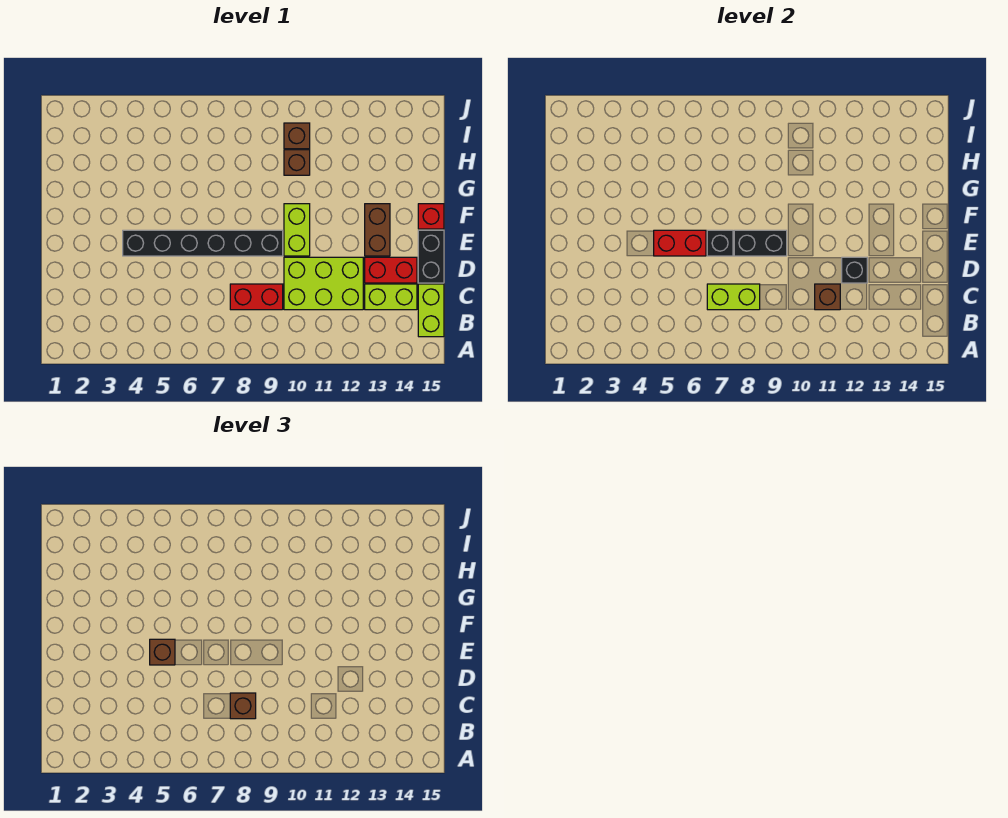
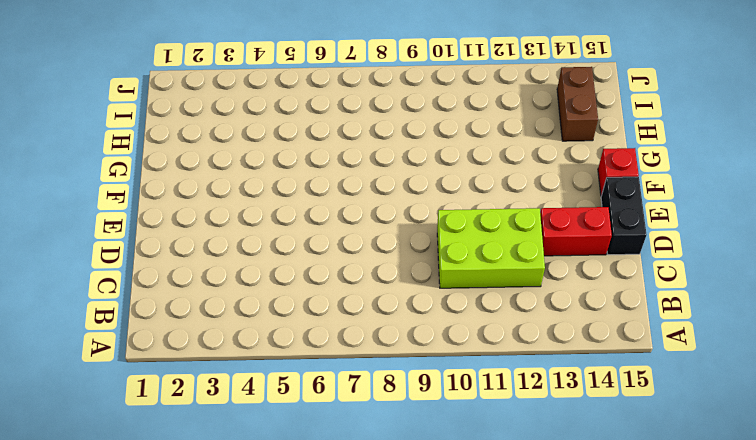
brown 1x2 brick [557,67,598,141] -> brown 1x2 brick moved to [365,204,390,256]
none -> lime 1x2 brick [418,284,444,337]
none -> red 1x2 brick [230,284,283,310]
none -> lime 1x2 brick [365,284,417,310]

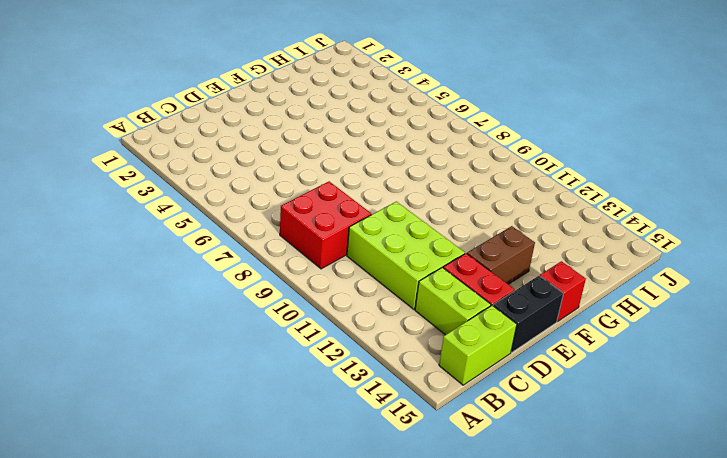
red 2x2 brick [280,181,371,269] -> red 1x2 brick [230,284,283,310]
none -> black 1x6 brick [123,230,283,256]
none -> lime 1x2 brick [284,204,310,256]
none -> brown 1x1 brick [284,150,310,175]

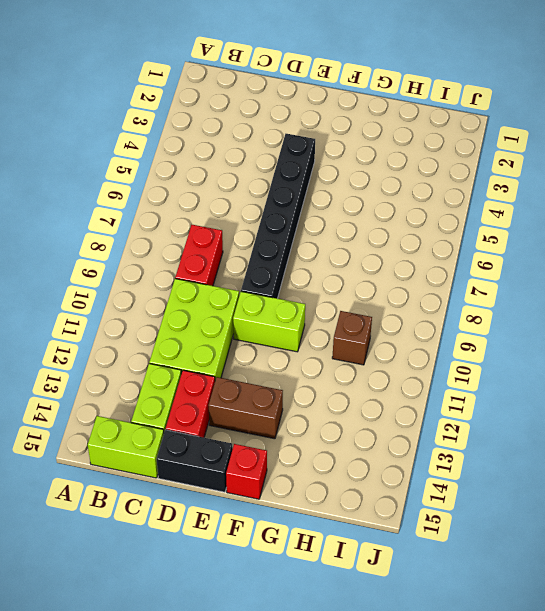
none -> brown 1x1 brick [284,123,310,149]
none -> lime 1x2 brick [707,284,760,310]
none -> brown 1x1 brick [815,284,840,310]

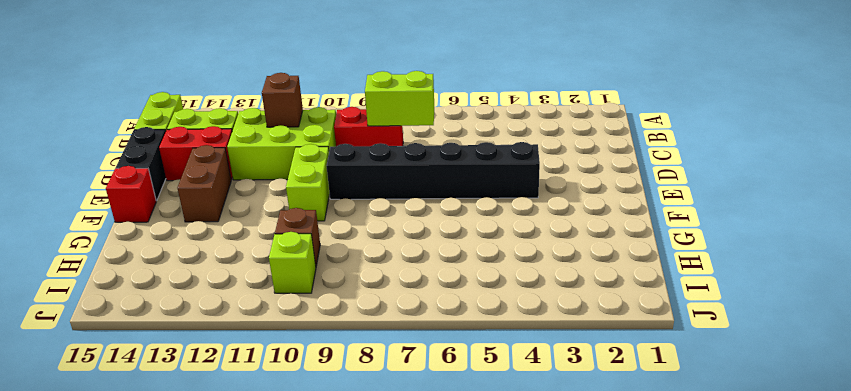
lime 1x1 brick [269,232,316,293] -> brown 1x1 brick [284,123,310,149]
none -> black 1x1 brick [842,257,867,283]
none -> red 1x2 brick [654,230,706,256]
none -> black 1x1 brick [707,230,733,256]

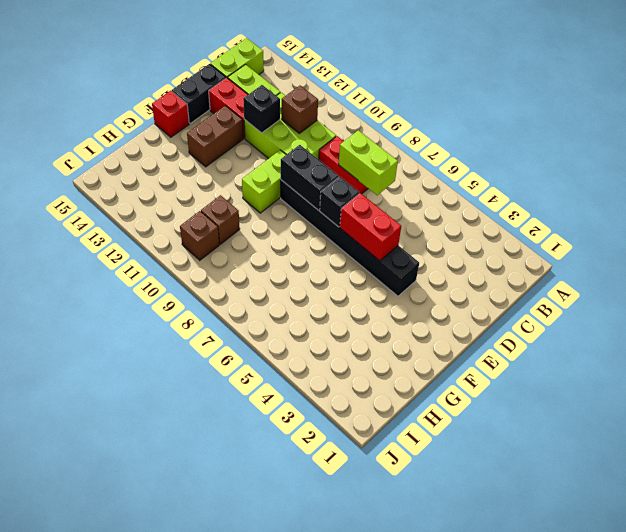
none -> brown 1x1 brick [230,693,256,719]
none -> brown 1x1 brick [150,639,175,665]

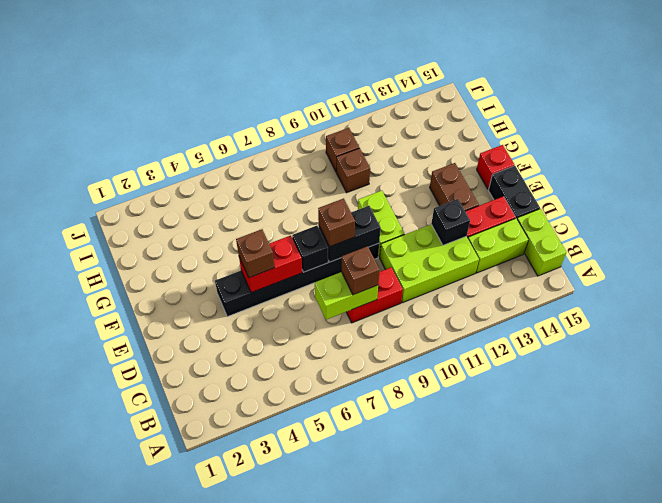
brown 1x1 brick [318,198,355,247] -> brown 1x1 brick moved to [815,284,840,310]

